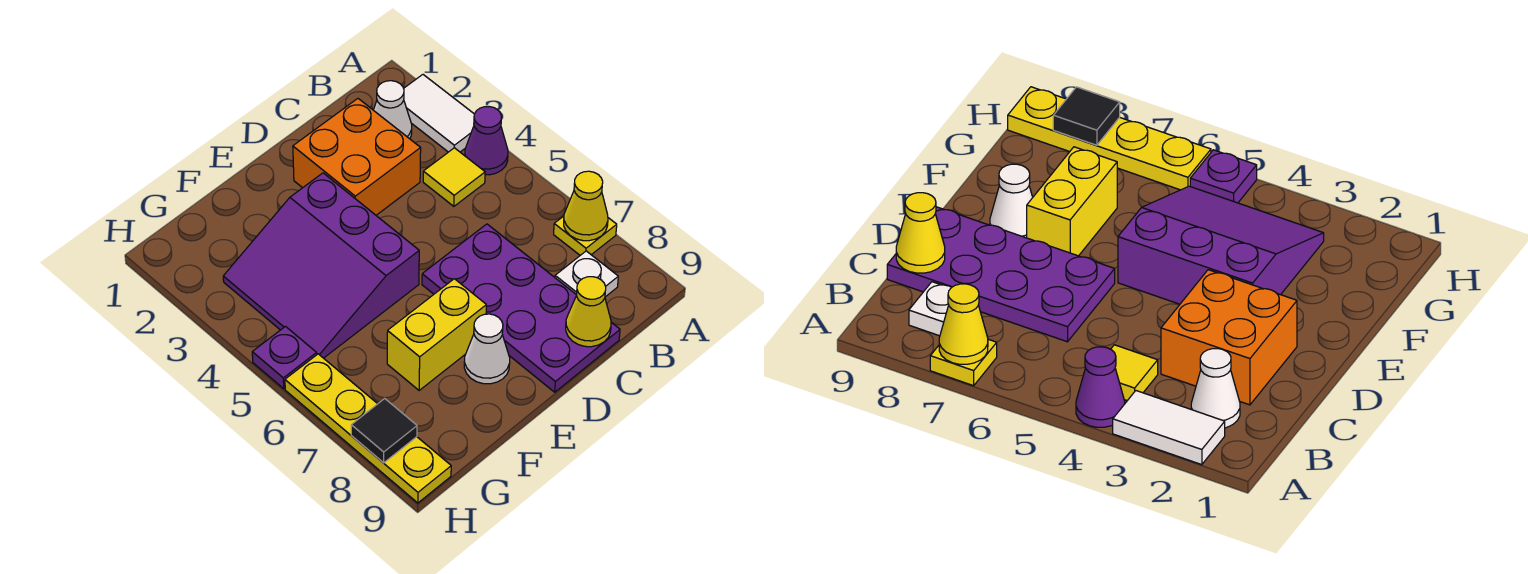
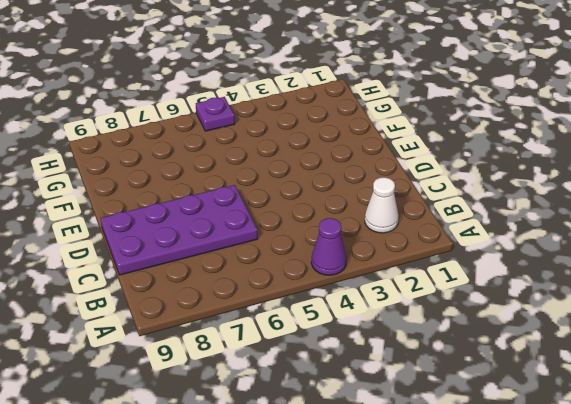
none -> white 1x2 tile [404,75,474,152]
none -> yellow 1x1 plate [554,216,617,255]
none -> yellow 1x1 tile [423,148,485,206]

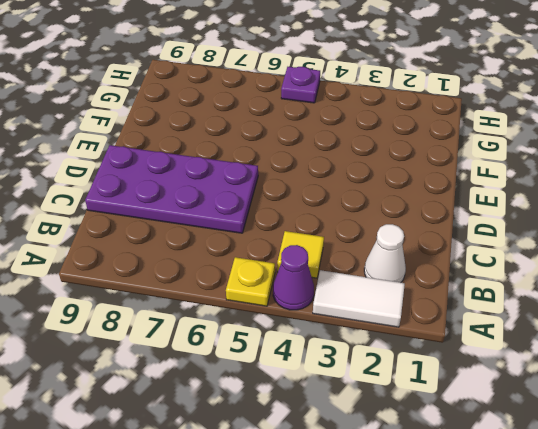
yellow 1x1 plate [226,257,275,306] -> yellow 1x1 plate moved to [554,216,617,255]
none -> white 1x1 plate [555,251,618,297]
none -> orange 2x2 brick [293,99,421,215]
none -> purple 3x3 slope [223,173,419,358]

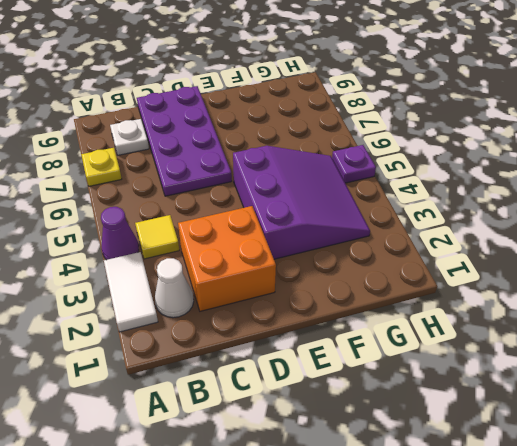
none -> yellow 1x2 brick [387,279,486,390]
none -> white 1x1 cone [464,314,510,384]
none -> yellow 1x4 plate [285,354,451,503]

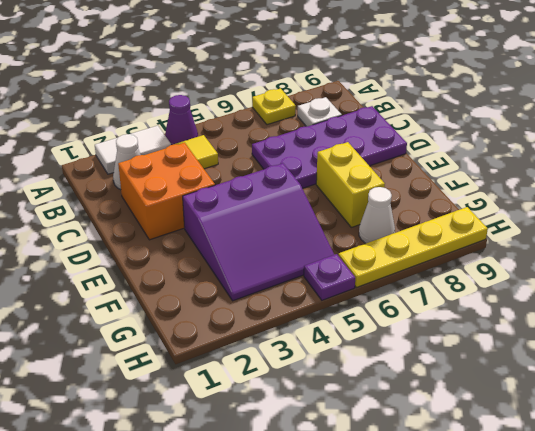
white 1x1 cone [359,187,395,243] -> white 1x1 cone moved to [464,314,510,384]
none -> yellow 1x1 cone [564,171,608,241]
none -> yellow 1x1 cone [566,277,611,347]
none -> black 1x1 tile [351,399,417,463]

